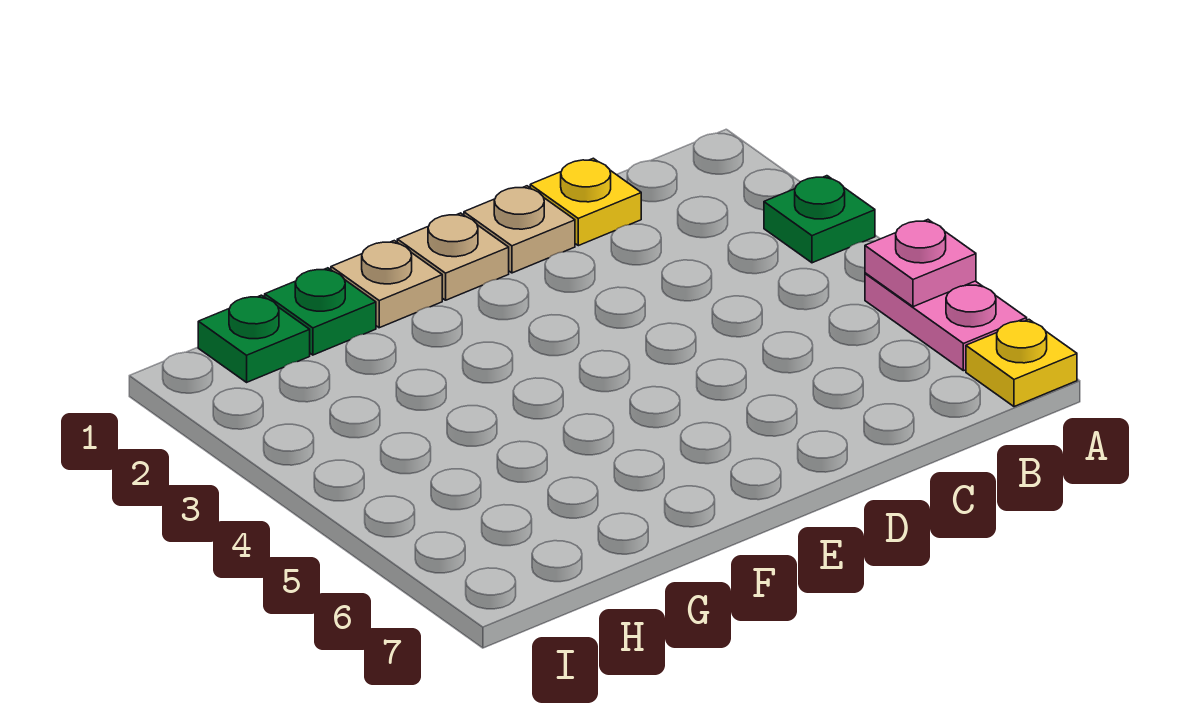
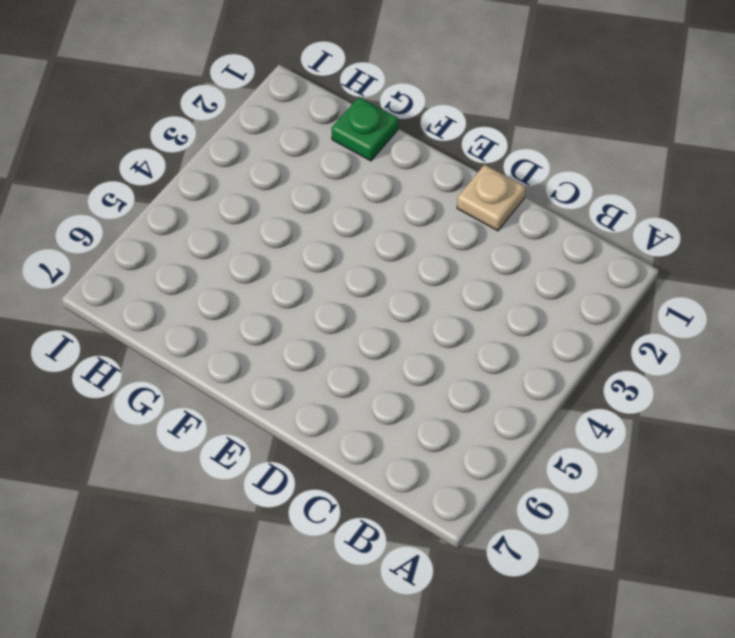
none -> green 1x1 plate [764,176,875,263]
none -> pink 1x2 plate [865,273,1027,371]

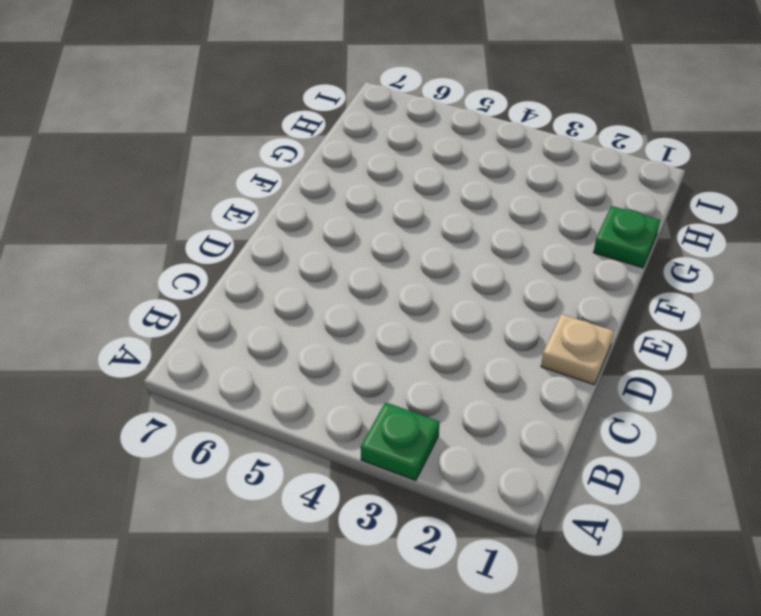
none -> pink 1x2 plate [865,273,1027,371]
none -> yellow 1x1 plate [966,320,1077,407]

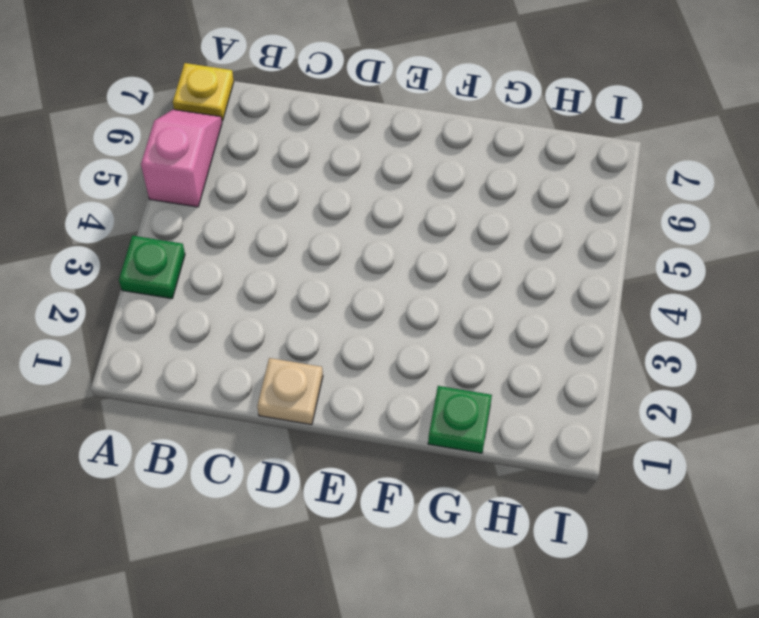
pink 1x2 slope [141,109,222,207] -> pink 1x2 plate [865,273,1027,371]
none -> yellow 1x1 plate [530,158,641,246]
none -> tan 1x1 plate [397,213,509,300]

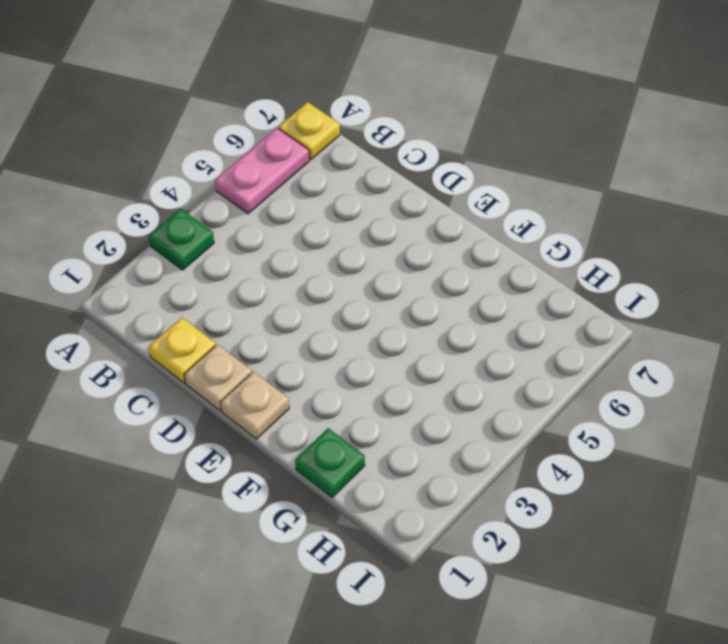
none -> tan 1x1 plate [331,241,442,328]
none -> green 1x1 plate [198,295,310,382]

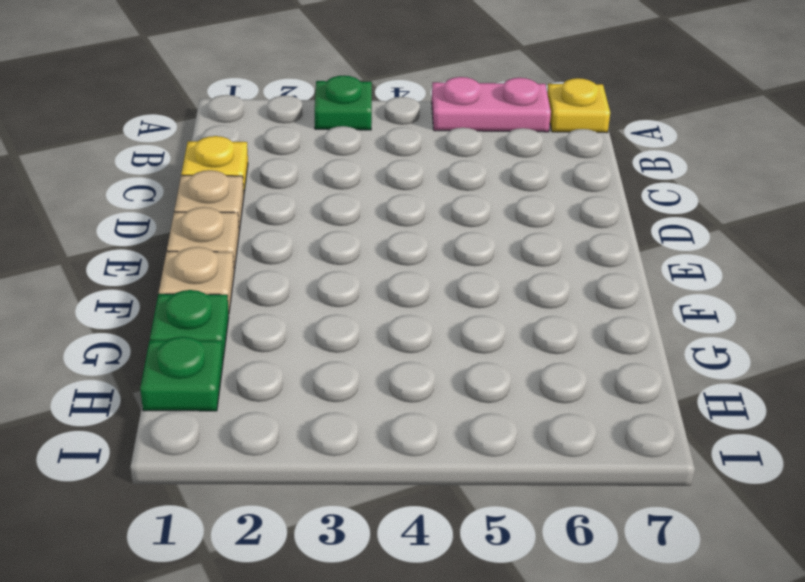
none -> pink 1x1 plate [865,220,976,307]

